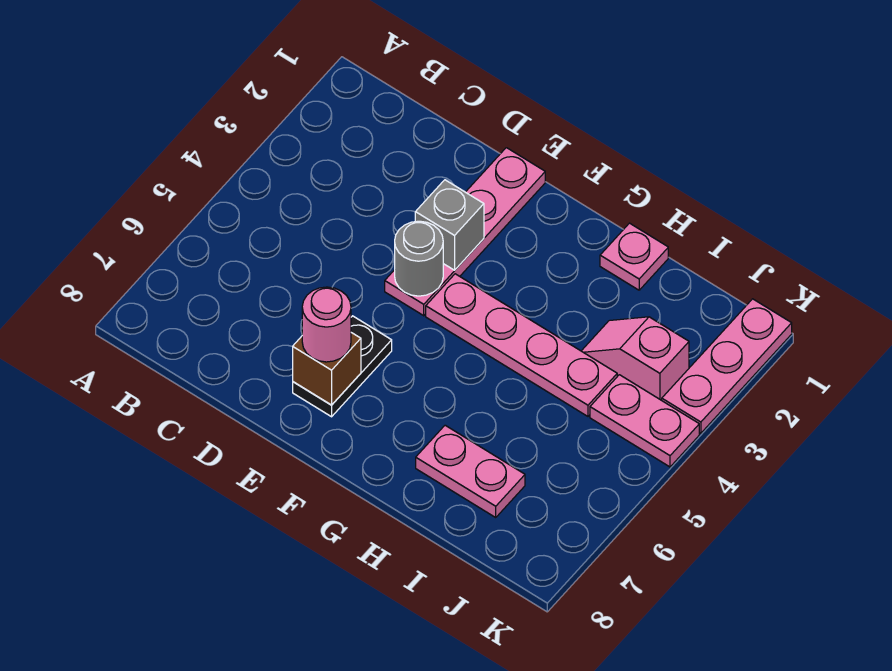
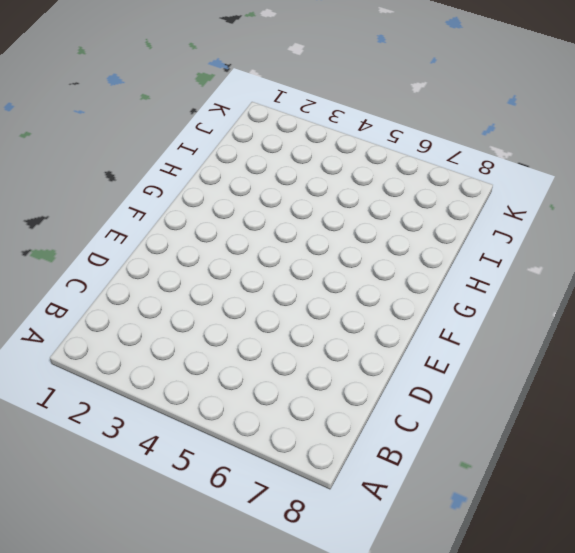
none -> pink 1x4 plate [385,148,545,316]
none -> black 1x2 plate [293,316,392,417]
none -> pink 1x4 plate [426,274,617,416]

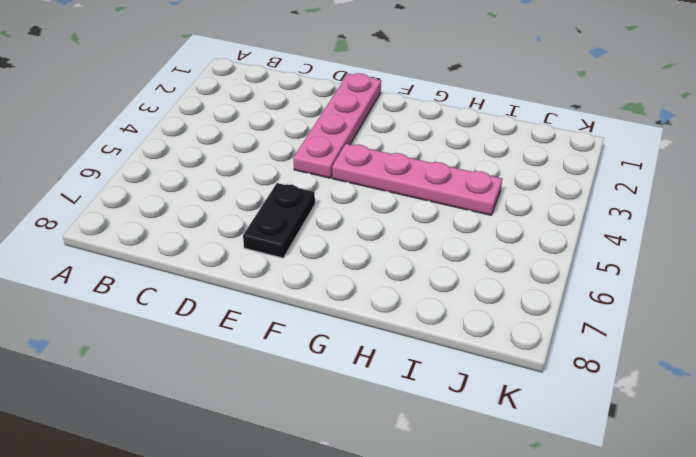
none -> pink 1x1 plate [600,223,668,290]
none -> pink 1x2 plate [416,425,525,517]
none -> pink 1x2 slope [582,317,689,400]

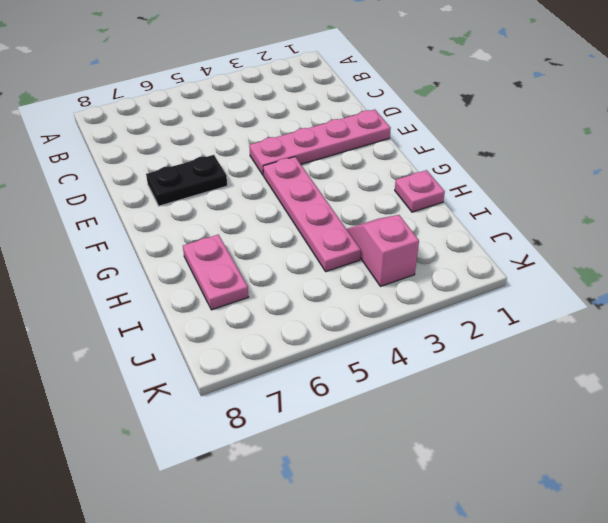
none -> pink 1x2 plate [590,375,699,467]
none -> pink 1x3 plate [662,299,792,433]
none -> grey 1x1 brick [415,180,484,270]

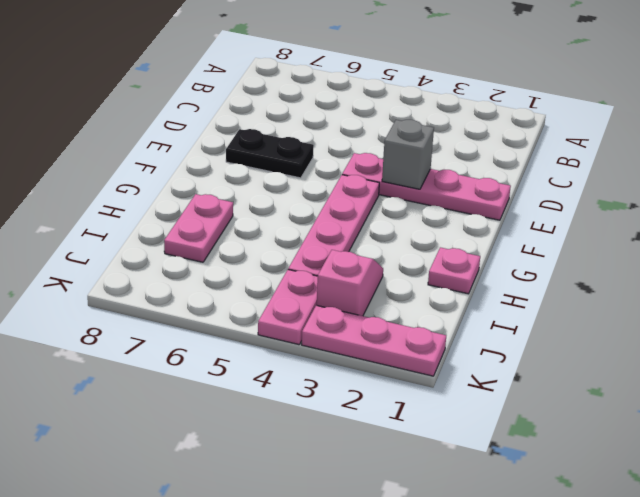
none -> grey 1x1 round brick [395,221,443,296]
none -> brown 1x1 brick [293,333,361,405]
none -> pink 1x1 round brick [302,287,351,362]

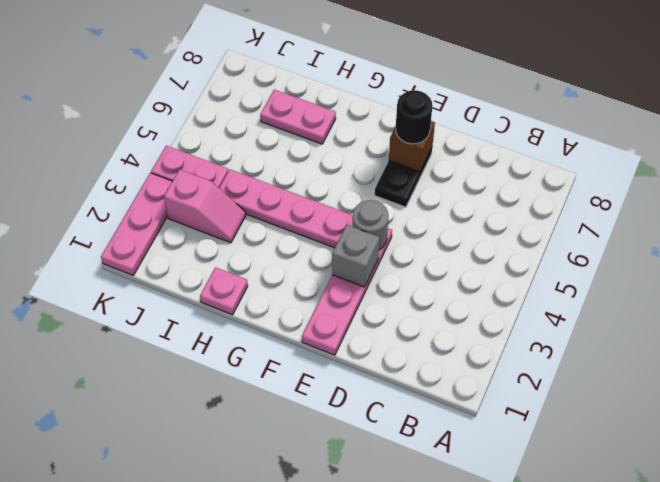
black 1x1 round brick [396,90,432,144] -> pink 1x1 round brick [302,287,351,362]

